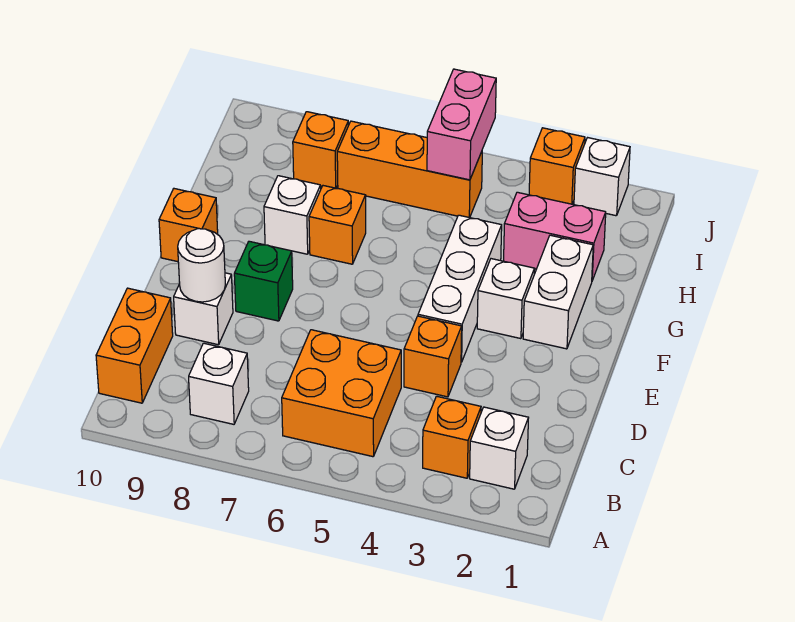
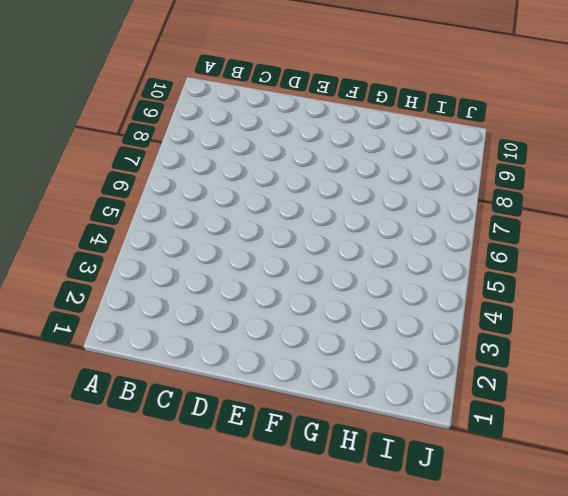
none -> white 1x1 brick [470,407,528,489]
none -> orange 1x1 brick [423,396,481,478]
none -> orange 2x2 brick [282,330,401,457]

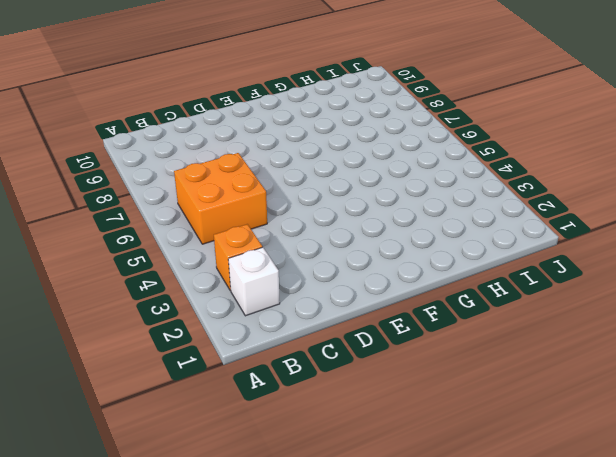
none -> white 1x1 brick [189,343,249,424]
none -> orange 1x2 brick [96,288,173,403]
none -> orange 1x1 brick [404,316,462,397]

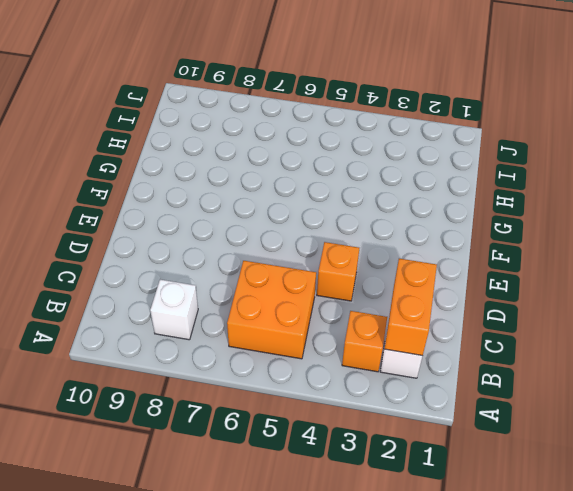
orange 1x2 brick [385,259,437,356] -> orange 1x2 brick moved to [96,288,173,403]
none -> white 1x1 brick [174,273,233,345]
none -> white 1x3 brick [418,215,502,362]
none -> green 1x1 brick [234,241,293,321]

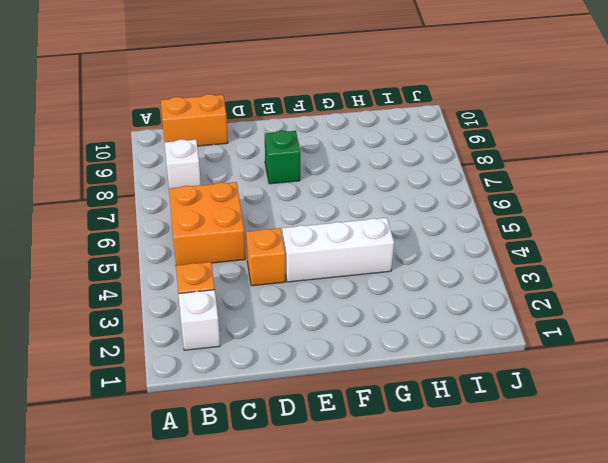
none -> white 1x1 brick [174,273,233,345]
none -> white 1x2 brick [523,235,593,349]
none -> white 1x1 brick [477,259,535,339]

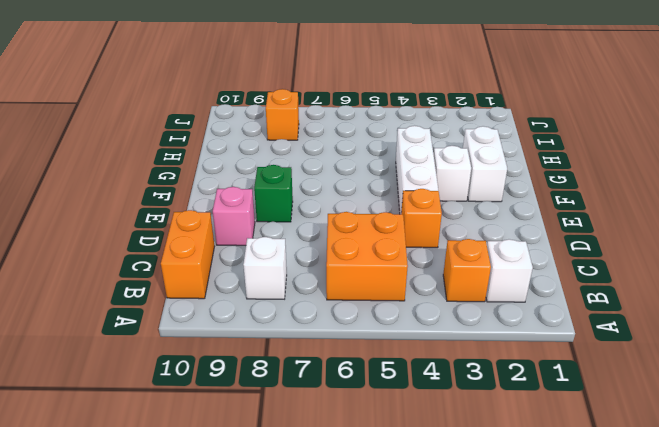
pink 1x1 brick [213,187,255,246] -> white 1x1 brick [174,273,233,345]
none -> orange 1x1 brick [159,189,218,262]
none -> orange 1x1 brick [309,186,366,264]
none -> white 1x1 brick [264,176,321,254]

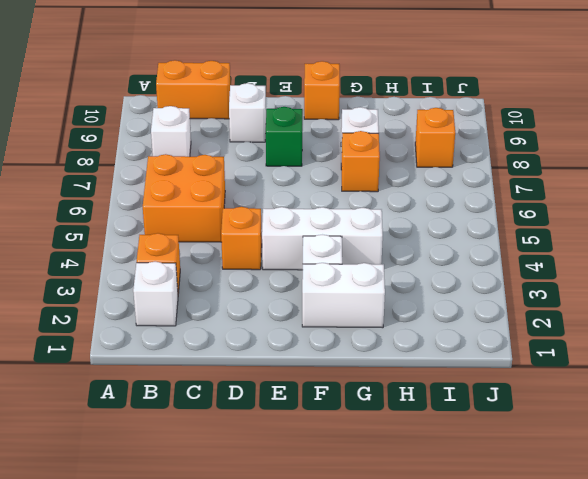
none -> pink 1x2 brick [504,192,606,280]
none -> orange 1x3 brick [337,121,482,218]
none -> white 1x1 brick [574,138,630,216]

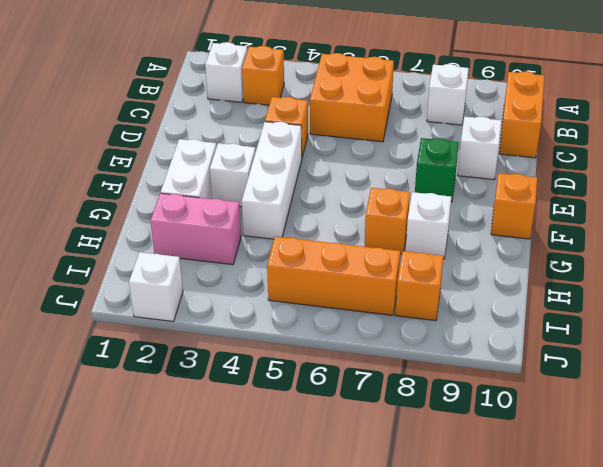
none -> orange 1x1 brick [529,128,585,204]
none -> white 1x1 round brick [178,229,225,302]
none -> pink 1x2 brick [427,69,496,180]

